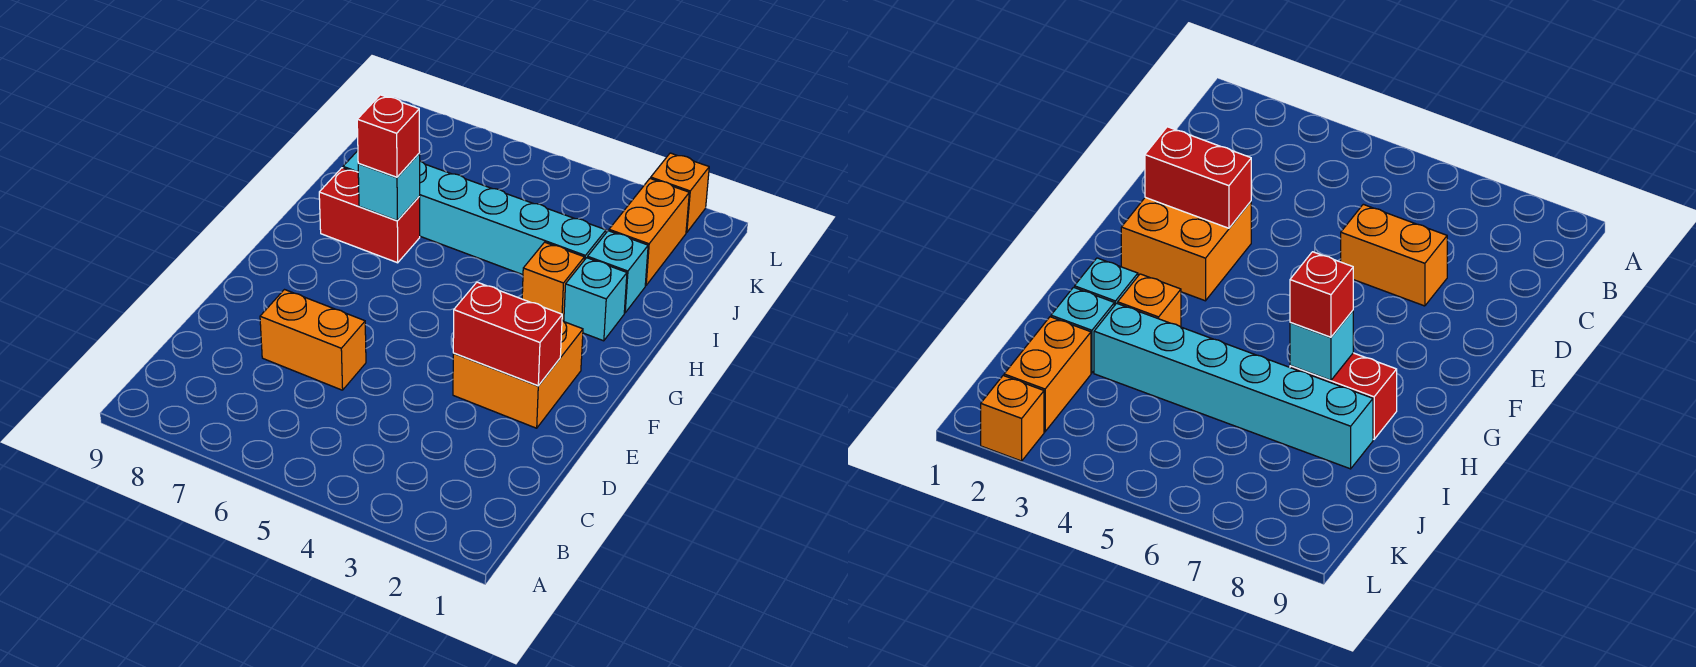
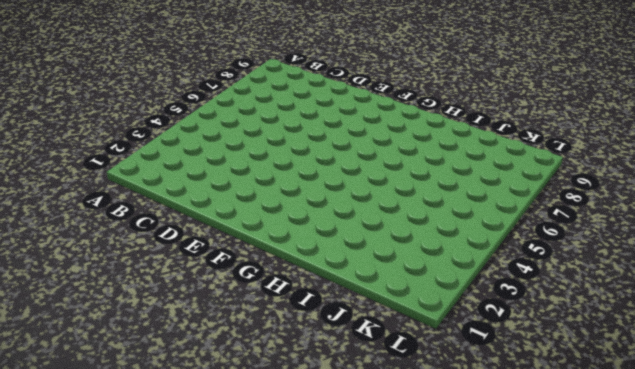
none -> orange 1x2 brick [260,290,366,390]
none -> orange 2x2 brick [453,321,583,428]
none -> cyan 1x1 brick [564,258,627,341]

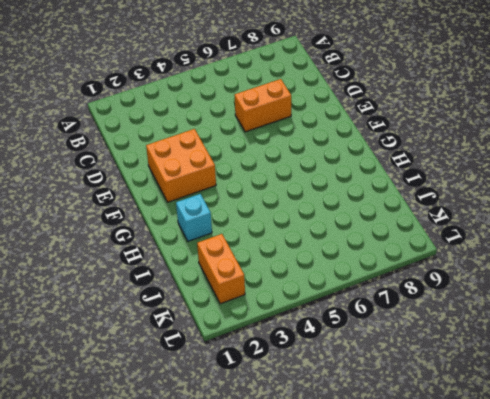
none -> orange 1x1 brick [522,242,584,321]
none -> red 1x2 brick [319,168,420,263]
none -> cyan 1x1 brick [587,231,648,313]

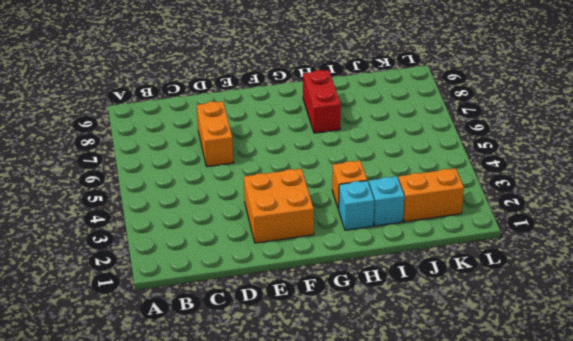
none -> cyan 1x6 brick [343,151,606,275]
none -> orange 1x1 brick [651,153,709,233]
none -> red 1x2 brick [453,282,562,386]

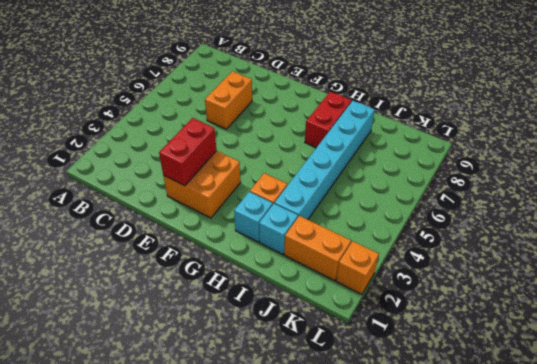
none -> cyan 1x1 brick [358,153,420,221]
none -> red 1x1 brick [357,95,420,177]

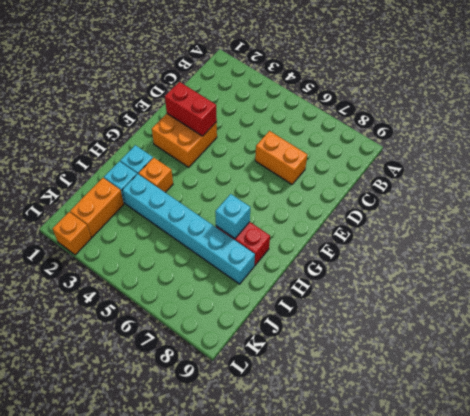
none -> red 1x1 brick [357,95,420,177]

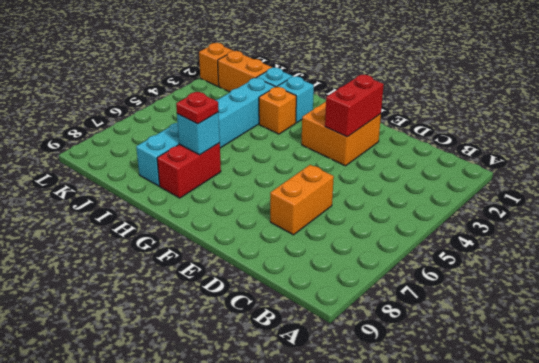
red 1x1 plate [176,92,219,124] -> red 1x1 brick [357,95,420,177]

